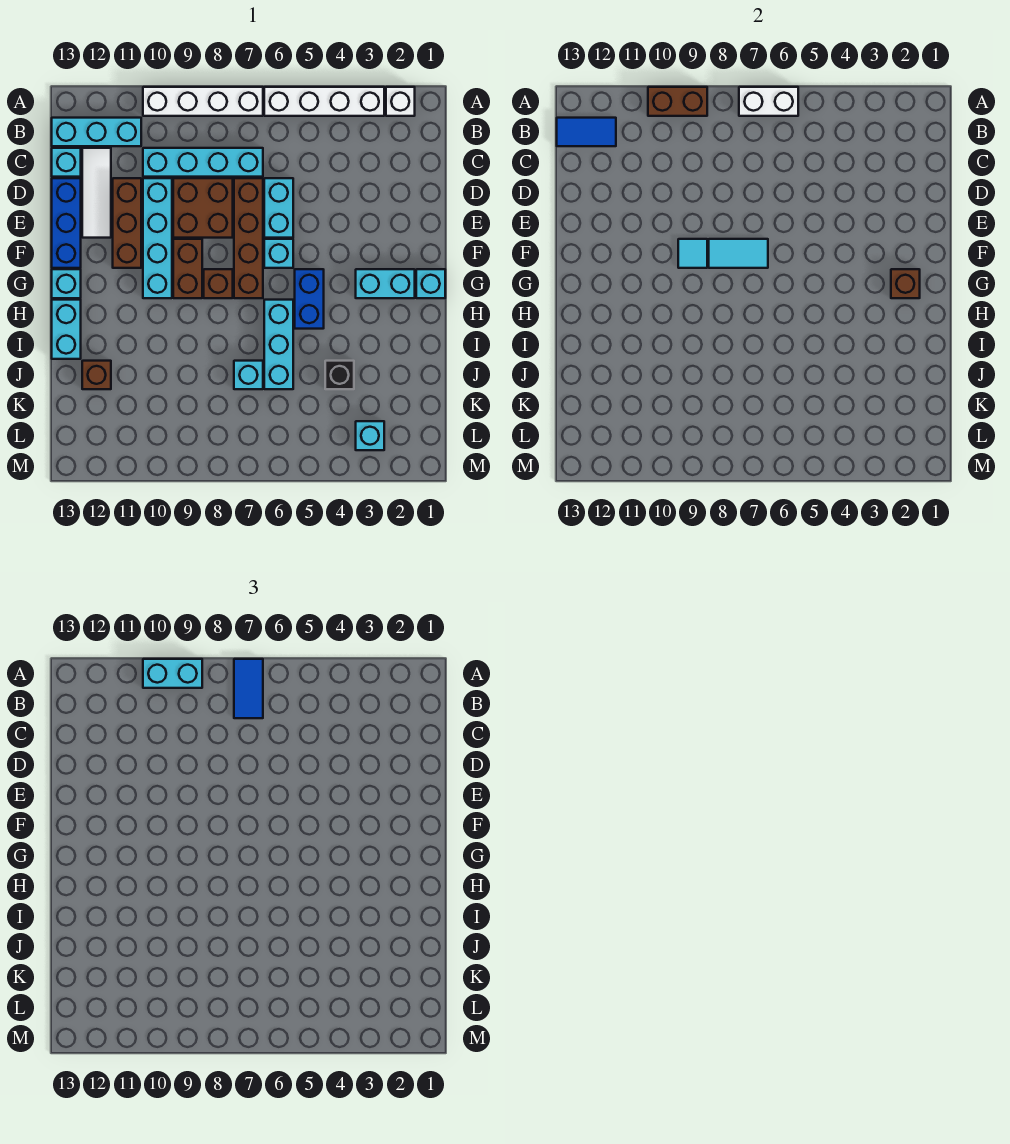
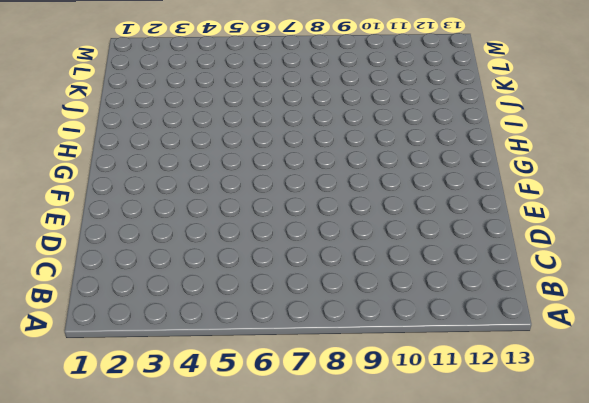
none -> white 1x1 brick [386,87,415,116]
none -> white 1x4 brick [264,87,384,116]
none -> white 1x4 brick [143,87,263,116]
none -> cyan 1x3 brick [52,118,141,146]

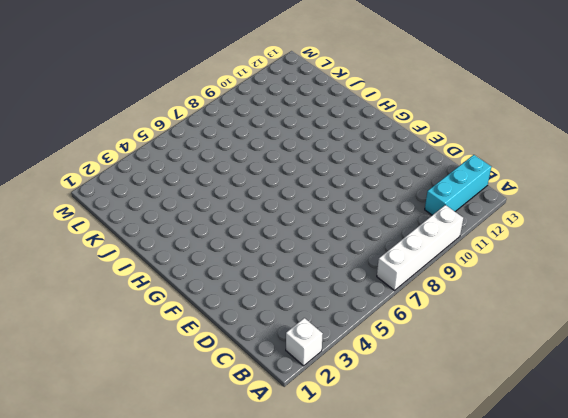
none -> white 1x4 brick [264,87,384,116]
none -> cyan 1x4 brick [143,148,263,177]
none -> white 1x3 tile [82,148,111,238]
none -> cyan 1x1 brick [52,148,81,177]

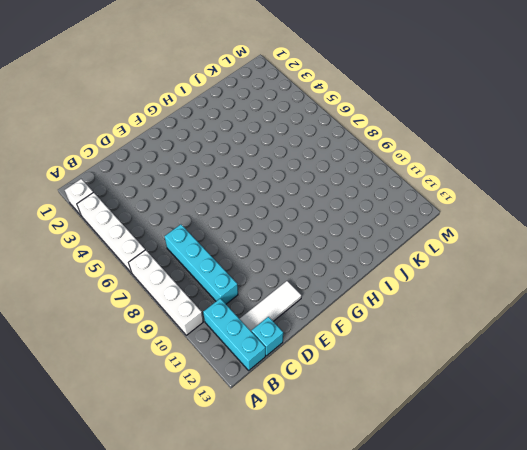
none -> cyan 1x2 brick [264,178,293,238]
none -> brown 1x4 brick [234,178,263,298]
none -> brown 2x2 brick [173,178,233,238]
none -> cyan 1x4 brick [143,178,172,298]

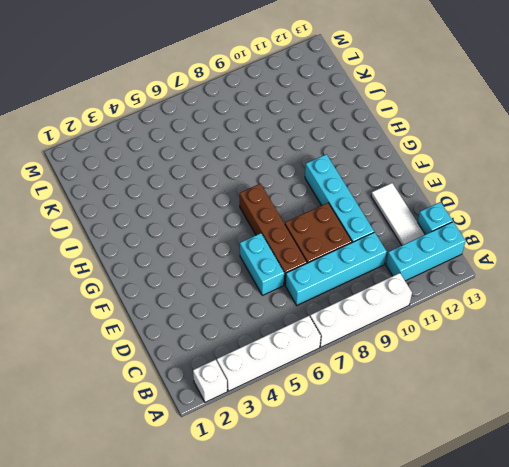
none -> brown 1x3 brick [113,178,141,268]
none -> blue 1x3 brick [52,178,81,268]
none -> cyan 1x1 brick [264,239,293,268]
none -> brown 1x2 brick [173,239,202,298]

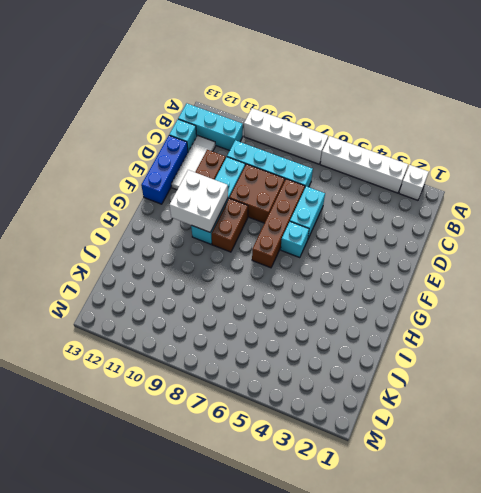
white 2x2 brick [170,170,228,232] -> none
none -> cyan 1x1 brick [416,269,445,298]
none -> cyan 1x2 brick [356,269,415,298]
none -> blue 1x2 brick [295,269,324,329]
none -> brown 1x1 brick [204,269,233,298]

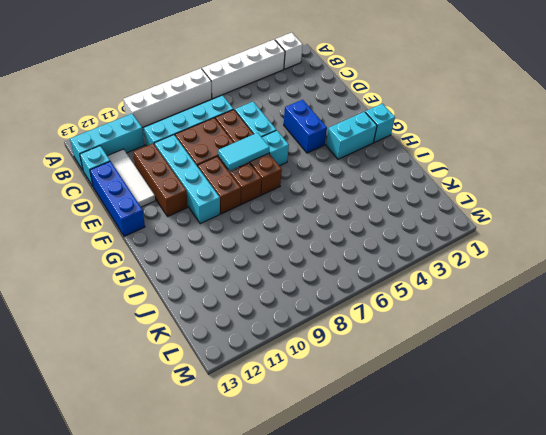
blue 1x2 brick [284,100,327,153] -> blue 1x2 brick moved to [295,269,324,329]
none -> cyan 1x1 brick [52,269,81,298]
none -> cyan 1x3 brick [264,300,293,389]
none -> cyan 1x2 brick [52,300,81,359]
none -> black 1x1 brick [325,361,354,389]

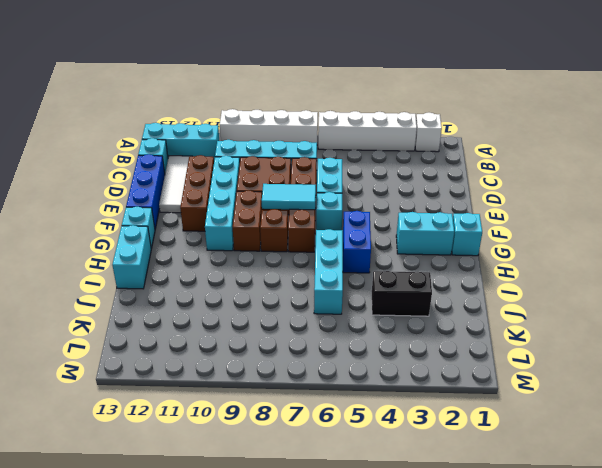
black 1x2 brick [372,271,432,316] -> black 1x1 brick [325,361,354,389]
none -> cyan 1x1 brick [234,361,263,389]
none -> brown 1x1 brick [82,361,111,389]
none -> cyan 1x1 brick [356,421,384,450]
none -> white 1x2 brick [739,87,798,116]

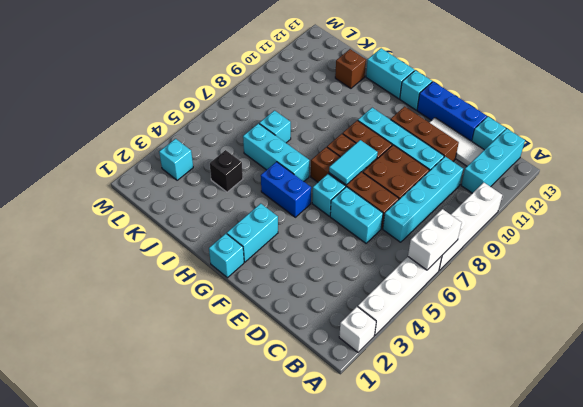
none -> brown 1x2 brick [648,87,707,116]
none -> blue 1x2 tile [557,118,616,146]
none -> cyan 1x1 tile [678,239,707,268]
none -> brown 1x1 brick [891,269,920,298]

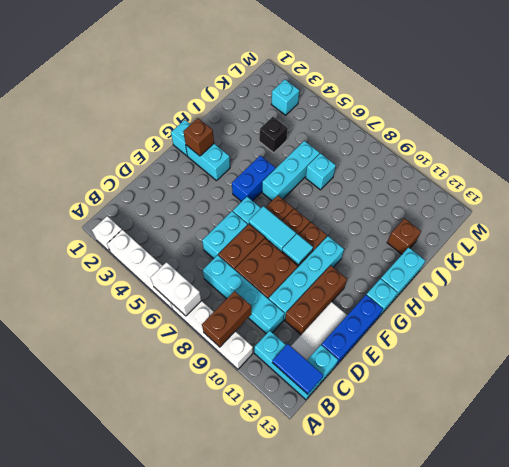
brown 1x2 brick [202,291,251,347] -> brown 1x2 brick turned to [648,87,707,116]
none -> blue 1x2 tile [234,659,263,718]
none -> cyan 1x2 brick [143,659,202,688]

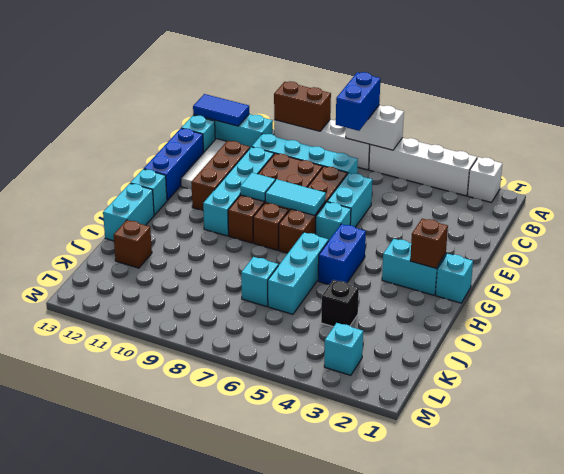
blue 1x2 brick [336,72,380,131] -> blue 1x2 tile [234,659,263,718]
none -> cyan 1x2 brick [143,659,202,688]

